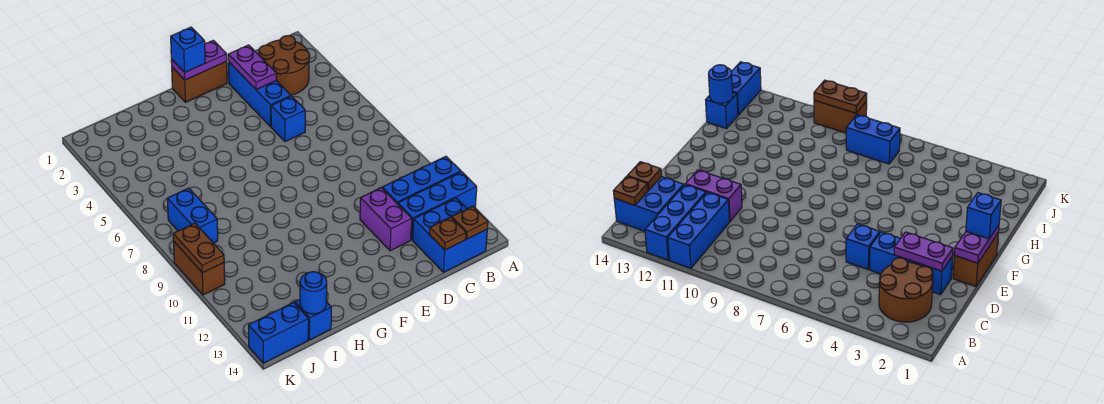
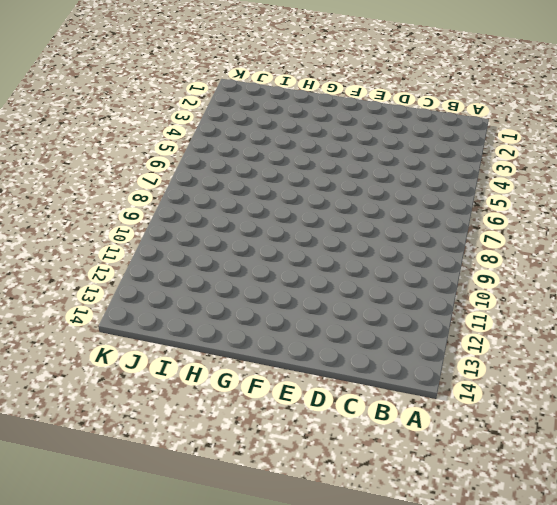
none -> blue 1x3 brick [382,156,461,204]
none -> blue 1x3 brick [398,172,477,240]
none -> brown 2x2 round brick [259,36,310,95]

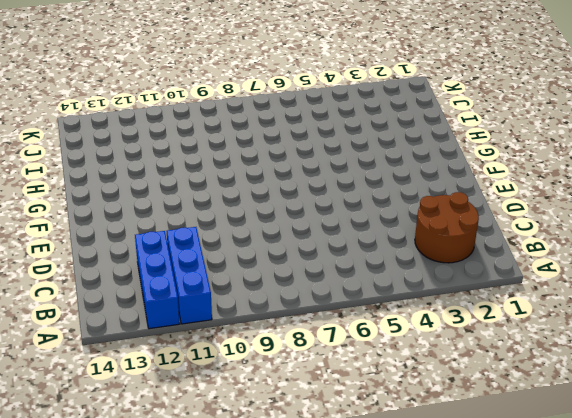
none -> blue 2x2 brick [413,198,487,272]
none -> blue 1x3 brick [229,62,291,127]
none -> blue 1x1 brick [271,96,305,142]

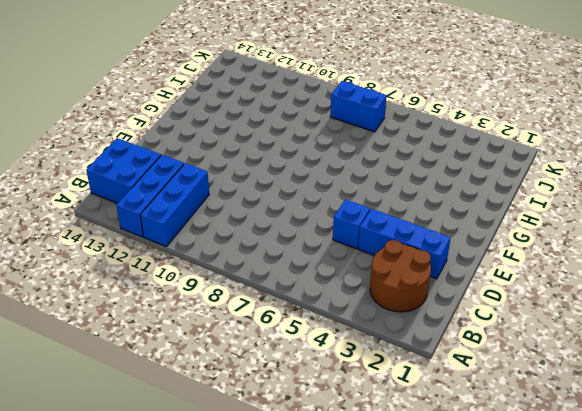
none -> purple 1x2 brick [360,188,412,251]
none -> brown 1x2 brick [172,62,227,102]
none -> blue 1x1 brick [295,299,332,340]

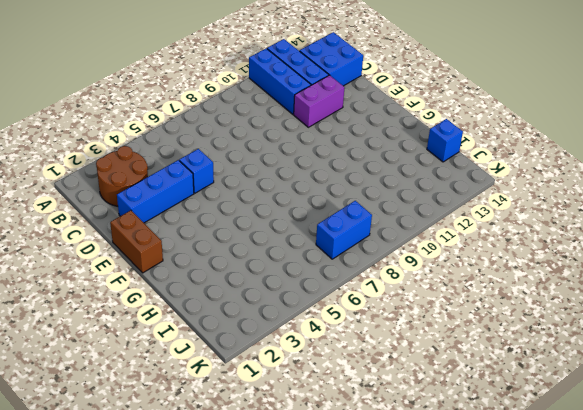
none -> blue 1x2 brick [249,302,309,363]
none -> brown 1x2 brick [174,242,225,295]
none -> brown 1x1 plate [452,206,488,239]

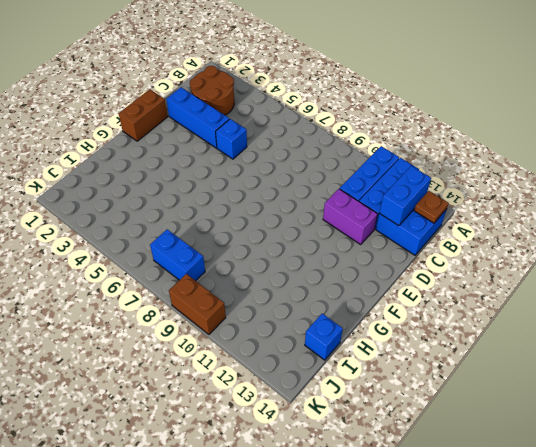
blue 1x2 brick [379,166,431,226] -> blue 1x2 brick moved to [249,302,309,363]
none -> brown 1x1 plate [430,217,466,250]
none -> purple 1x2 plate [228,45,276,90]
none -> purple 1x2 plate [171,40,227,80]

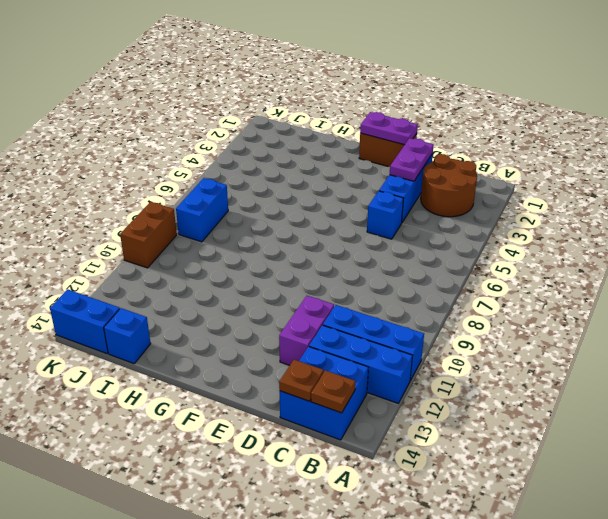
none -> blue 1x1 round brick [300,272,327,314]
none -> brown 1x2 plate [173,223,224,273]
none -> blue 1x1 brick [171,27,205,73]

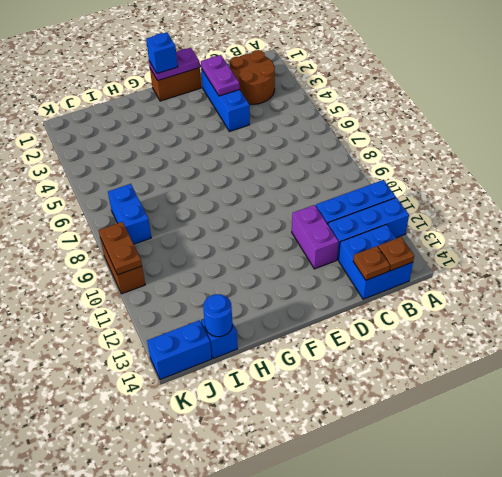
none -> blue 1x1 brick [271,96,305,142]

